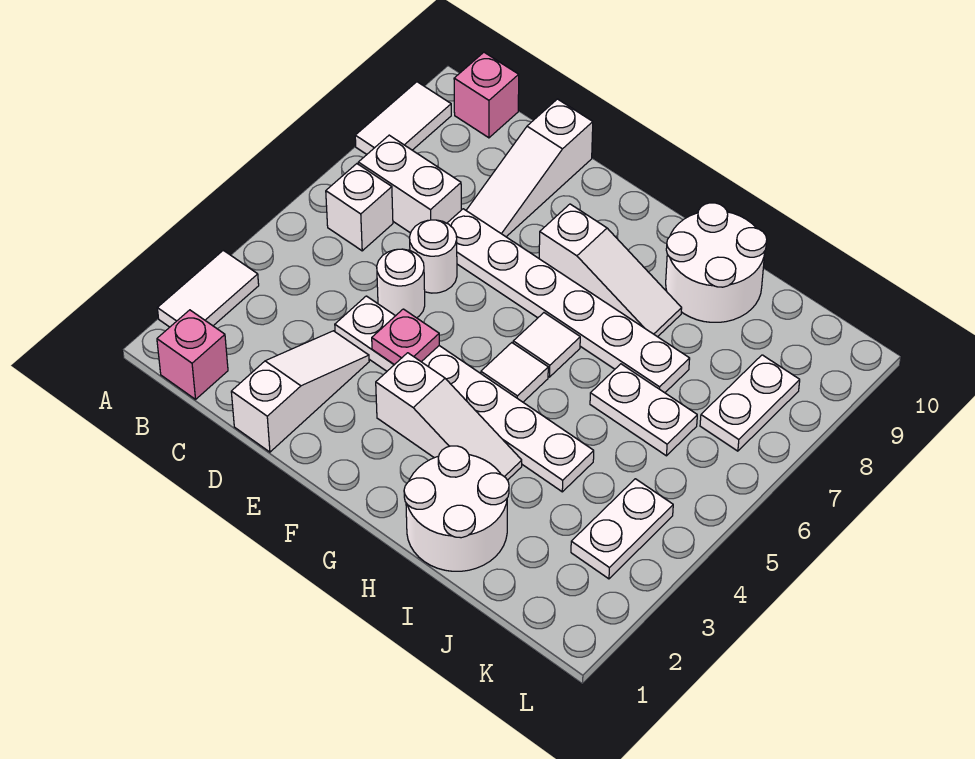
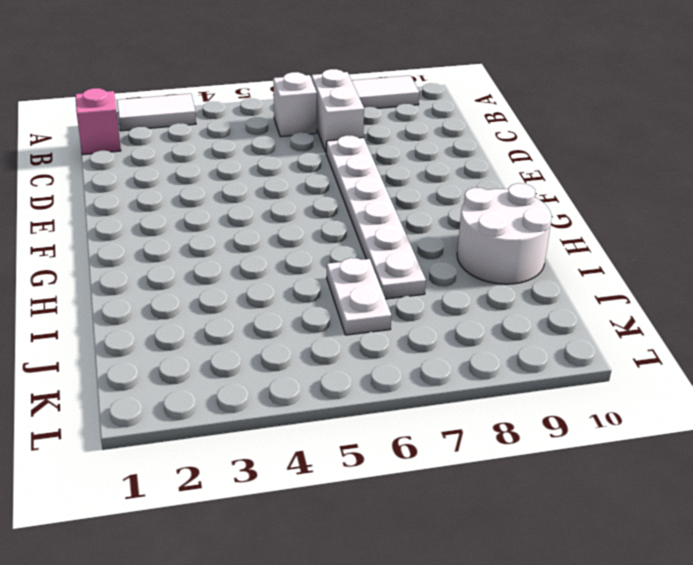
none -> pink 1x1 brick [454,52,519,138]
none -> white 1x3 slope [231,331,369,452]
none -> white 1x6 plate [335,296,594,492]

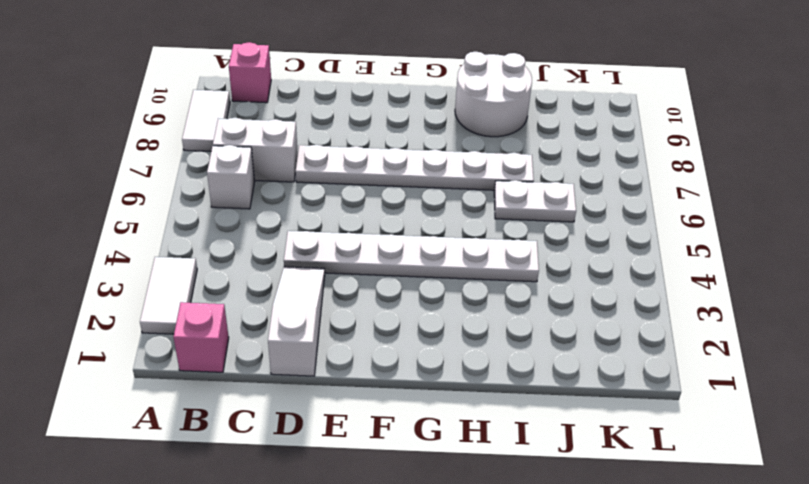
none -> white 1x1 round brick [377,249,425,318]
none -> white 1x1 round brick [410,220,457,293]
none -> white 1x3 slope [466,99,593,237]

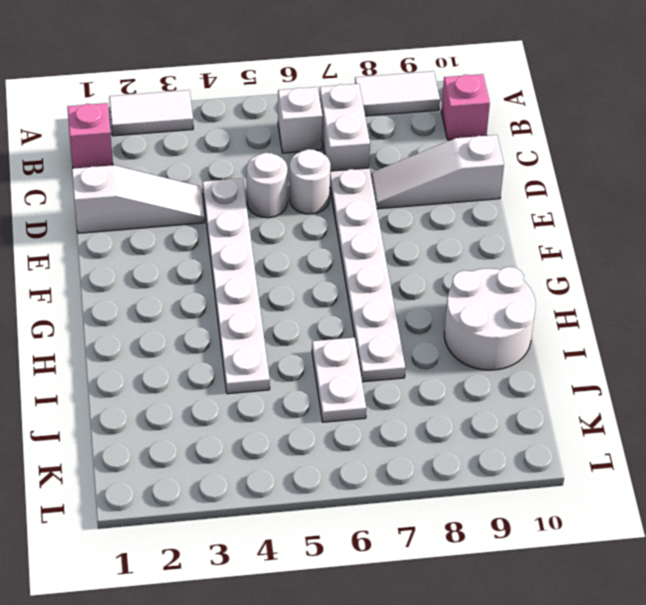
none -> white 1x3 slope [376,353,522,480]
none -> white 1x3 slope [539,204,682,337]
none -> white 1x1 tile [481,343,548,402]

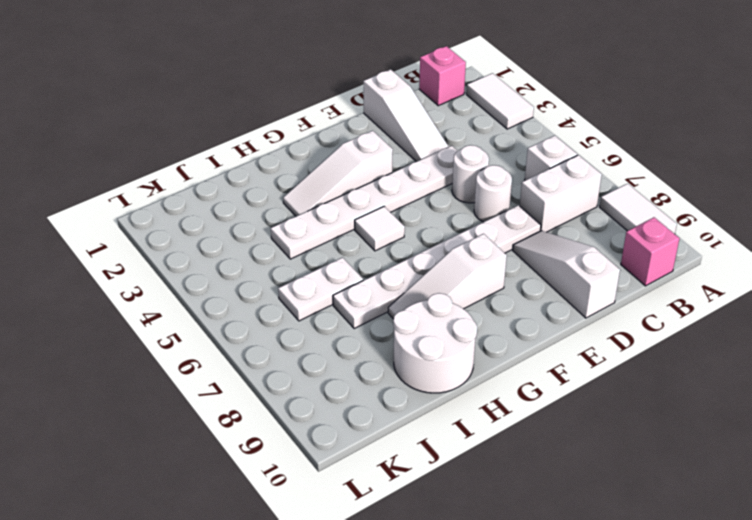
none -> white 1x1 tile [513,313,580,377]
none -> white 2x2 round brick [404,446,509,571]
none -> white 1x2 plate [571,479,673,579]

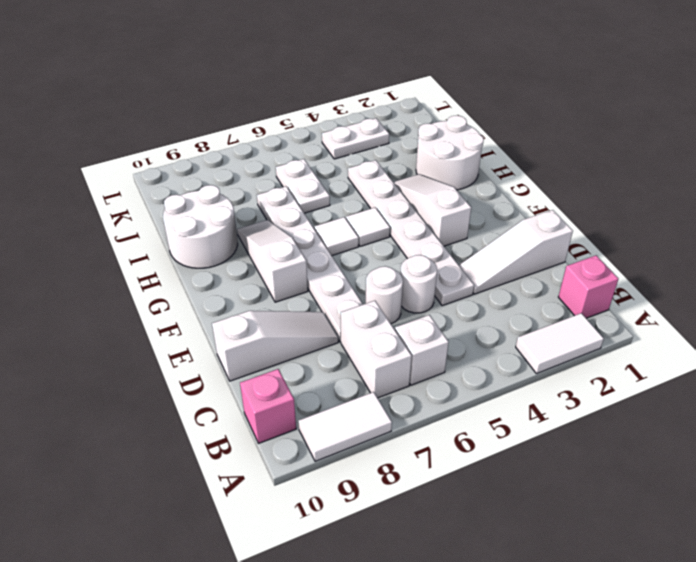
none -> white 1x2 plate [700,355,800,451]
none -> pink 1x1 plate [372,309,439,365]

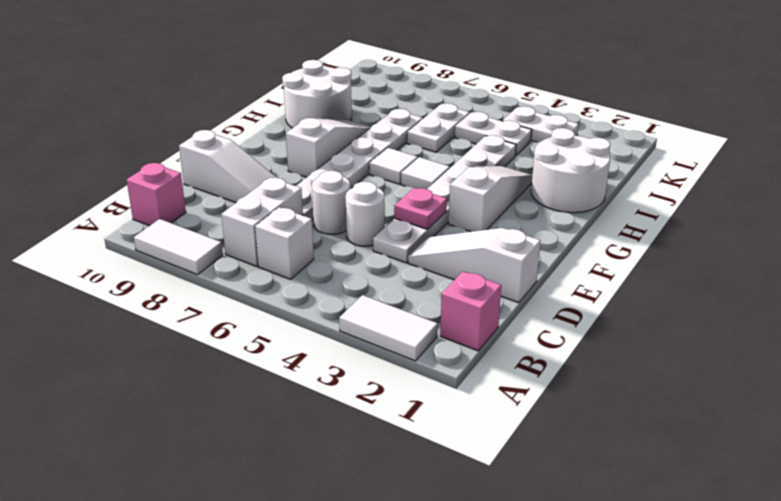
white 1x2 plate [455,112,532,155] -> white 1x2 plate moved to [700,355,800,451]

